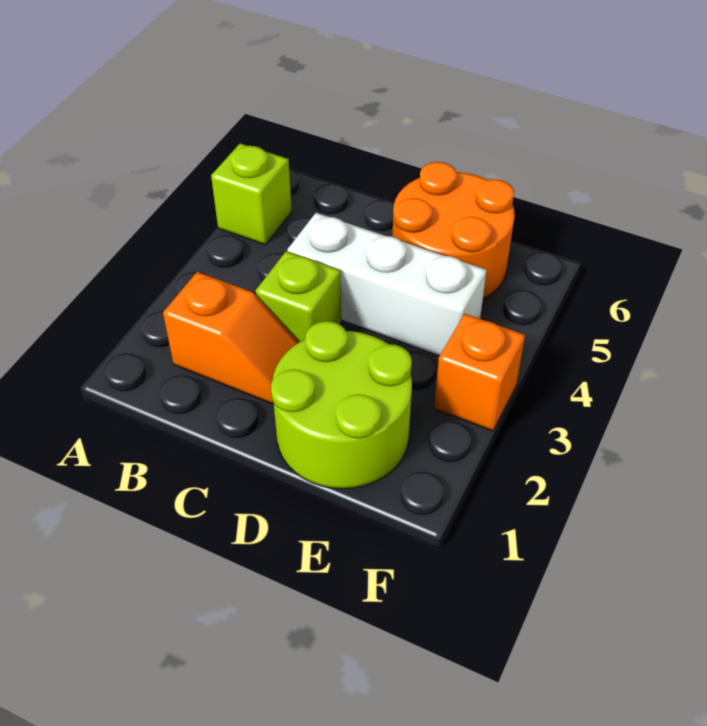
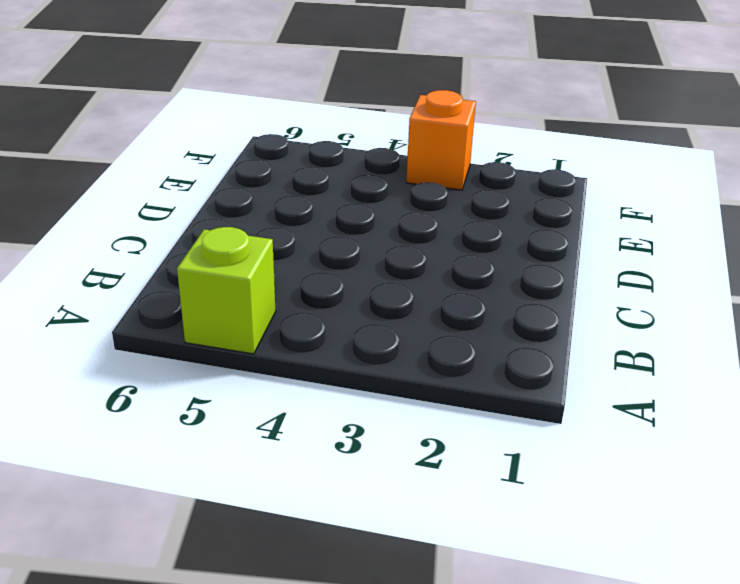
none -> orange 1x2 slope [163,272,299,404]
none -> lime 1x1 brick [256,251,341,342]

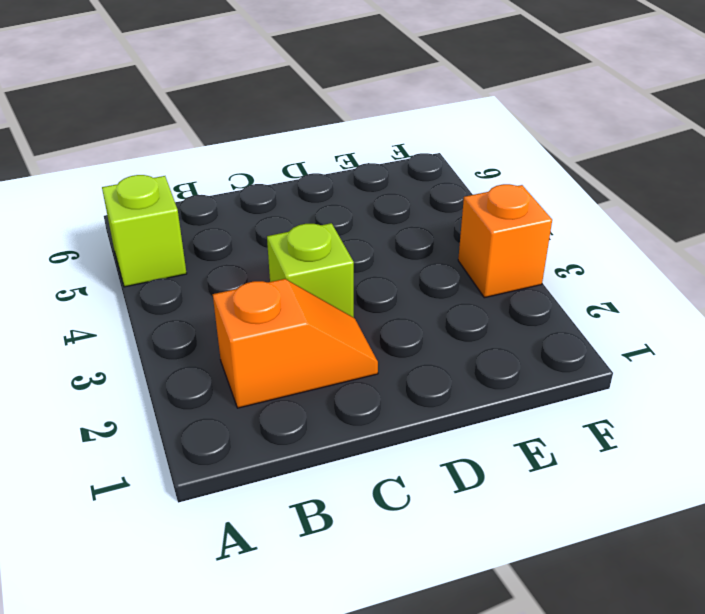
none -> white 1x3 brick [287,213,487,356]
none -> lime 2x2 round brick [271,321,412,489]

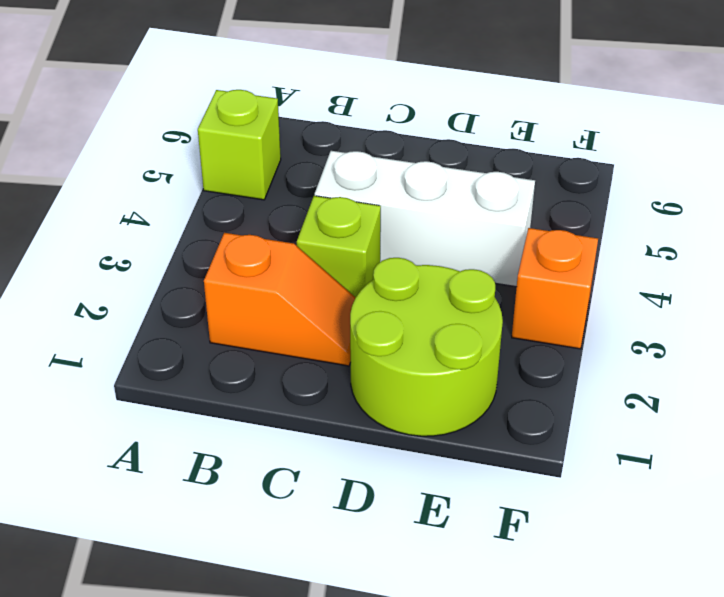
none -> orange 2x2 round brick [392,162,515,299]

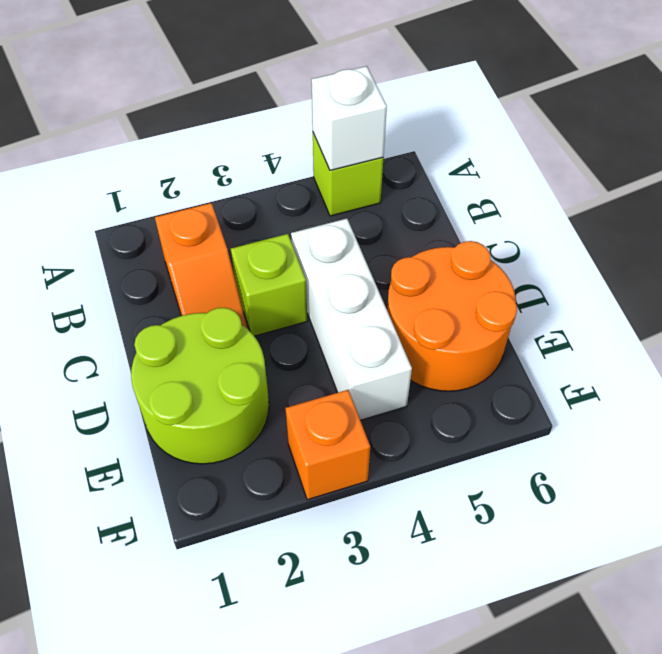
white 1x1 brick [312,66,387,170] -> none

